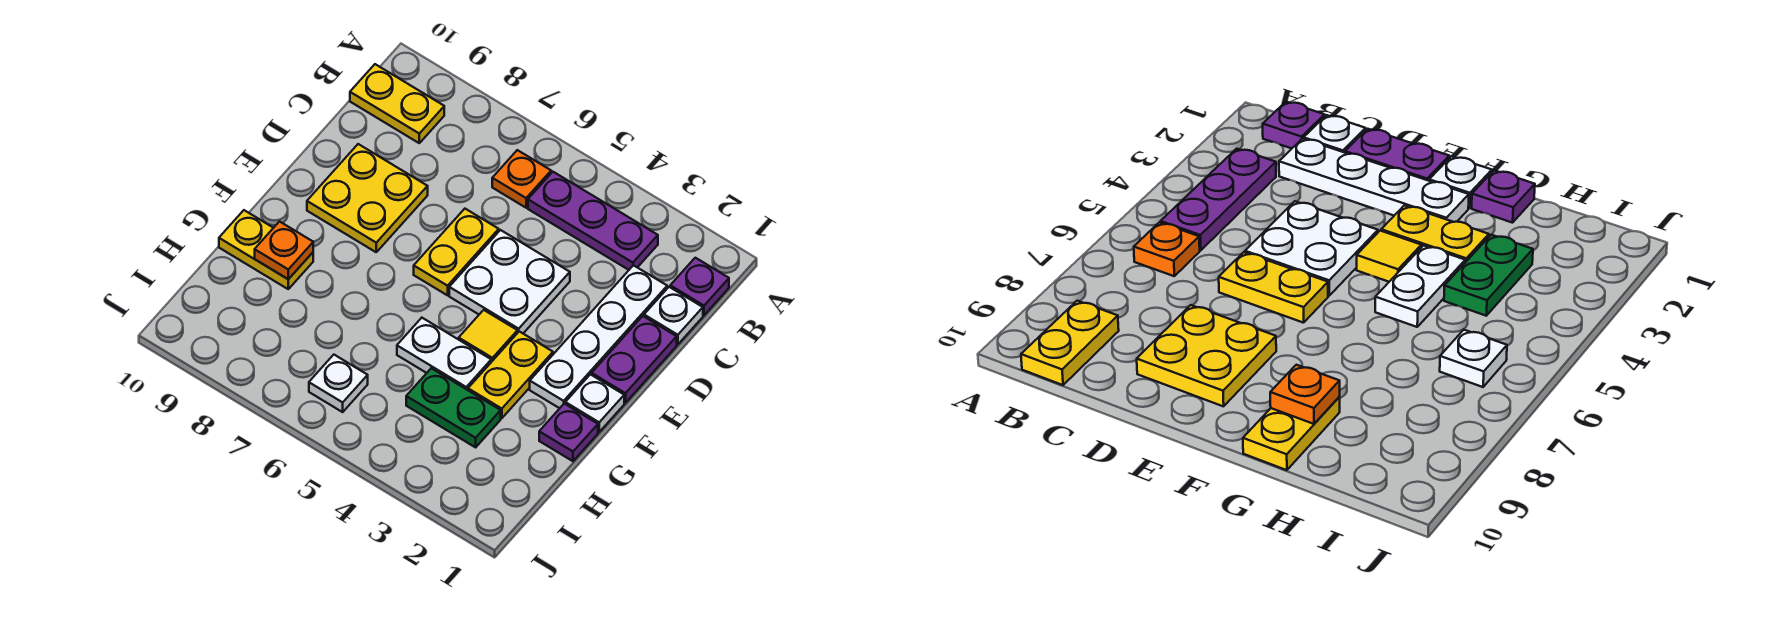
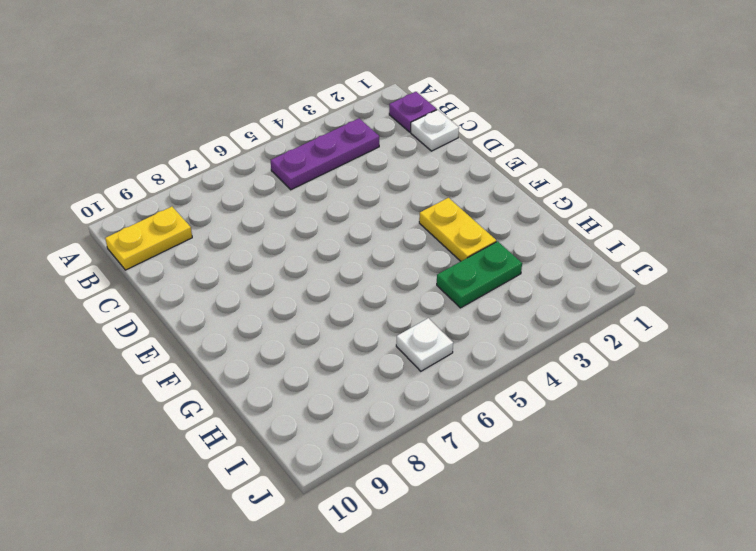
none -> orange 1x1 plate [492,150,551,208]
none -> white 1x4 plate [530,265,667,408]
none -> purple 1x2 plate [592,316,677,403]

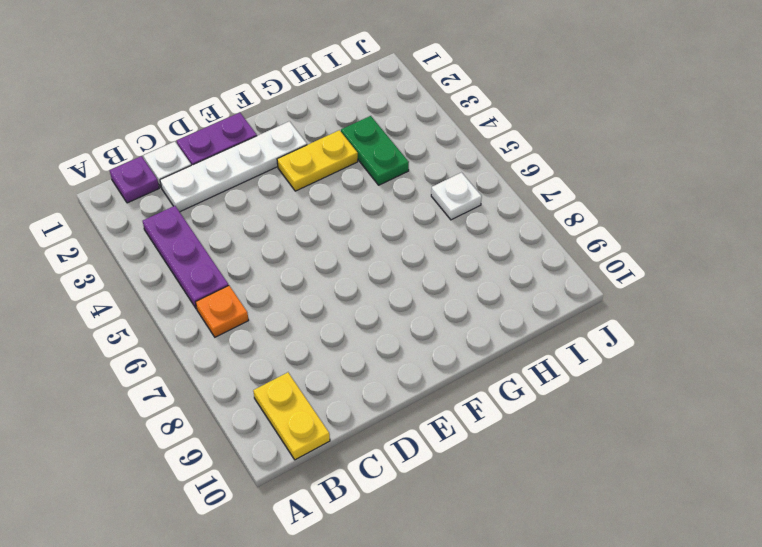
none -> white 2x2 plate [449,230,570,333]
none -> yellow 1x2 plate [414,209,499,295]
none -> yellow 2x2 plate [307,144,428,252]

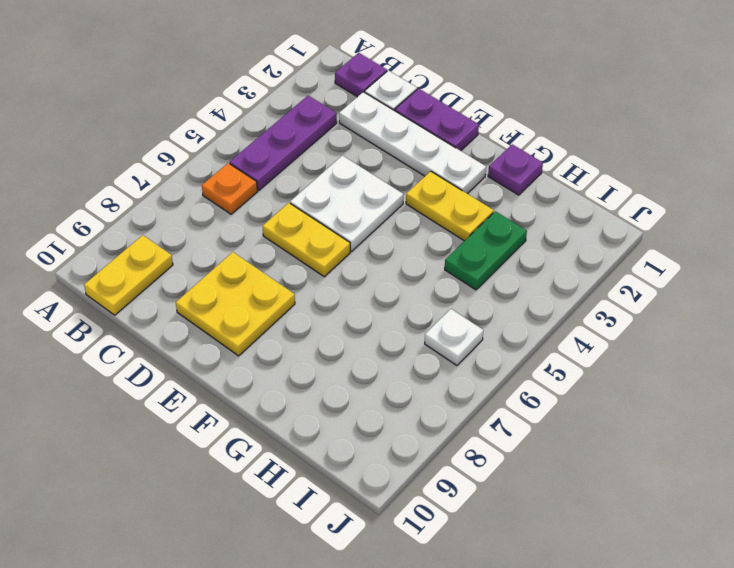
none -> white 1x1 plate [565,374,624,432]
none -> yellow 1x1 tile [459,310,517,362]
none -> white 1x2 plate [397,318,491,390]

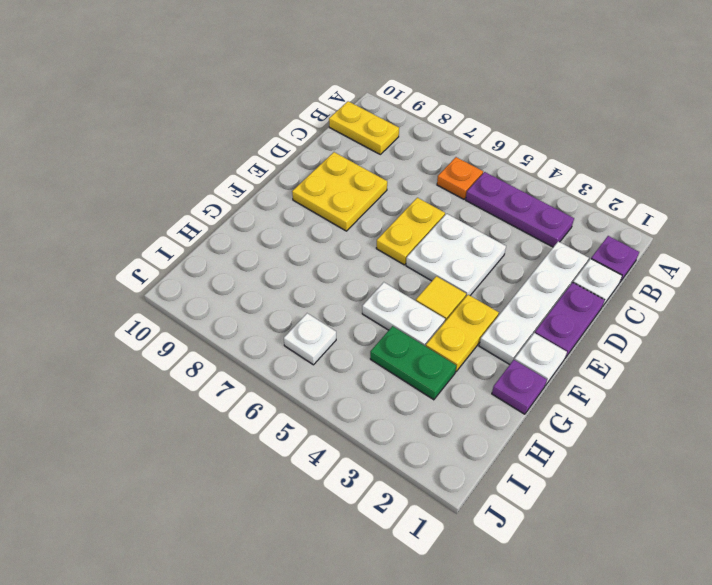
none -> yellow 1x2 plate [219,210,313,289]
none -> orange 1x1 plate [255,222,313,279]

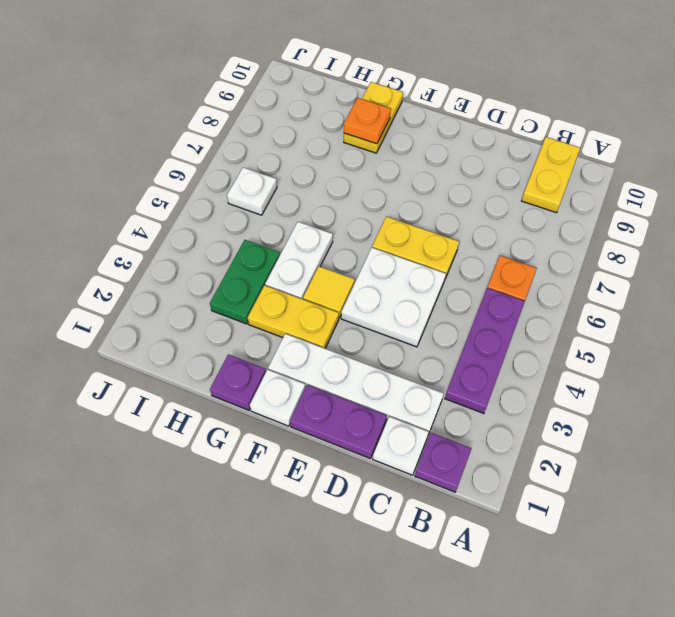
none -> yellow 2x2 plate [307,144,428,252]

